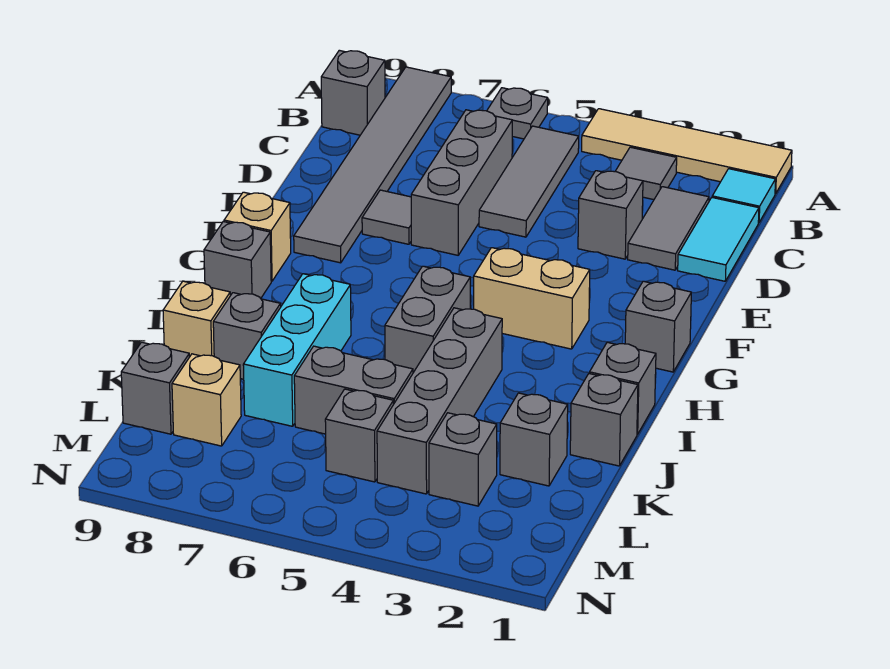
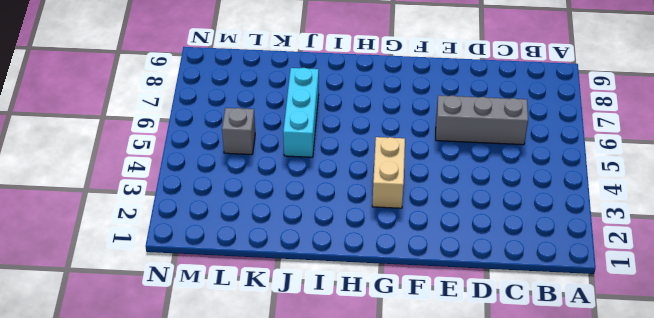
cyan 1x3 brick [283,68,319,157] -> cyan 1x3 brick turned to [243,274,351,426]
none -> tan 1x4 tile [582,109,792,194]
none -> grey 1x1 plate [487,88,548,139]
none -> grey 1x6 tile [294,67,451,263]

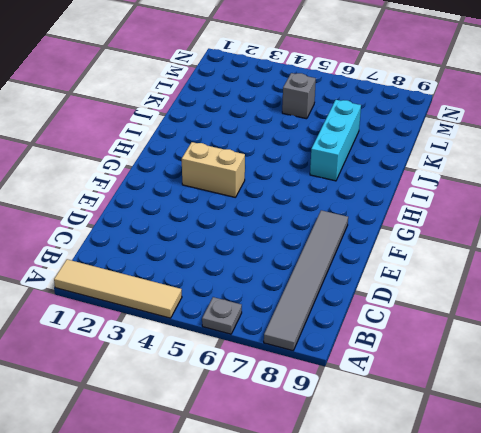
none -> cyan 1x1 tile [712,169,776,223]
none -> grey 1x1 tile [615,147,677,200]
none -> grey 1x3 tile [479,126,579,237]

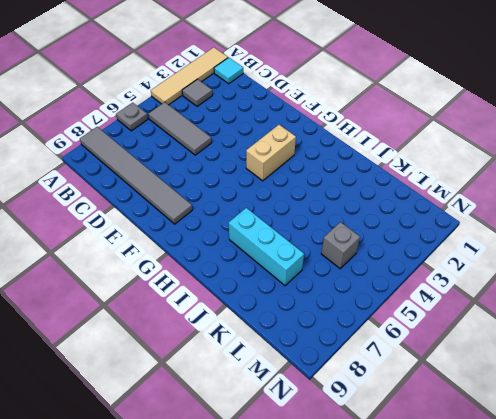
none -> grey 1x1 brick [321,50,385,135]
none -> cyan 1x2 tile [678,198,759,281]
none -> grey 1x2 tile [628,187,709,270]

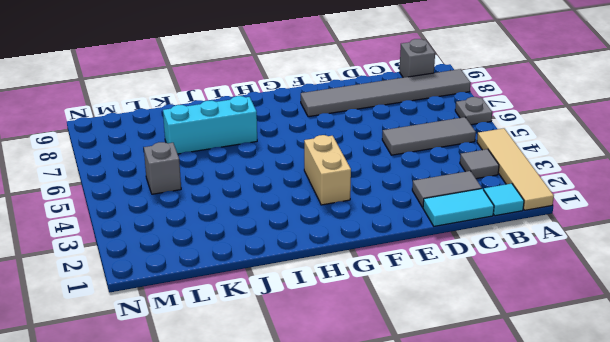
none -> grey 1x3 brick [411,110,512,255]
none -> grey 1x1 brick [578,171,643,259]
none -> grey 1x1 tile [362,190,411,244]

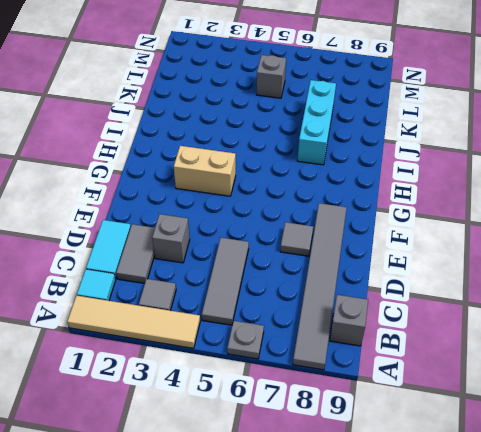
none -> grey 1x3 brick [411,110,512,255]
none -> grey 1x1 brick [625,281,691,372]
none -> tan 1x1 brick [224,192,291,281]

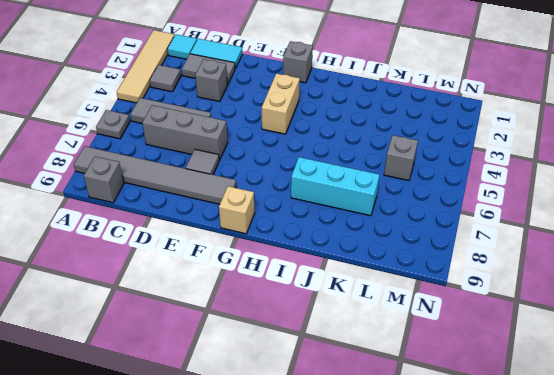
none -> grey 1x2 brick [385,266,470,373]
none -> grey 1x1 brick [204,222,271,298]
none -> grey 1x1 brick [590,342,656,434]

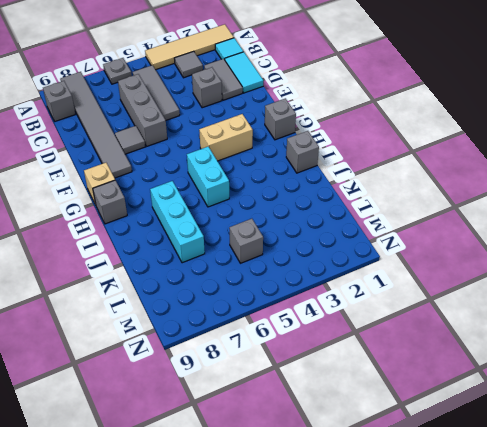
cyan 1x2 brick [187,147,229,207] -> grey 1x2 brick [385,266,470,373]
none -> grey 1x4 brick [377,308,502,494]
none -> grey 1x1 brick [570,373,638,466]
none -> grey 1x1 brick [213,293,281,379]

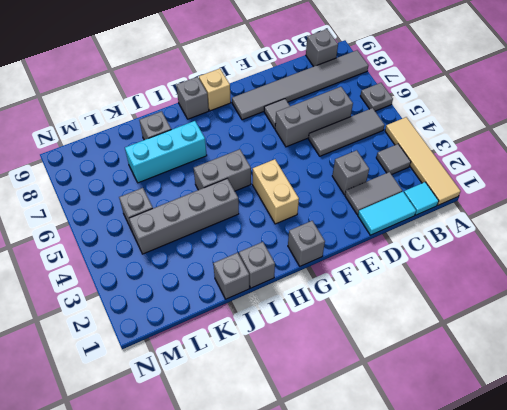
none -> tan 1x1 brick [163,281,230,357]
none -> grey 1x1 brick [500,393,568,486]
none -> grey 1x2 brick [294,346,413,434]

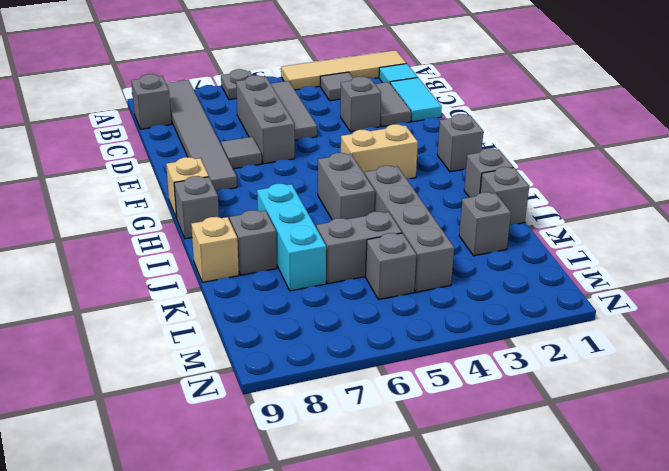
none -> grey 1x1 brick [429,413,497,506]
none -> tan 1x1 brick [172,354,241,446]
none -> grey 1x1 brick [121,342,189,434]

